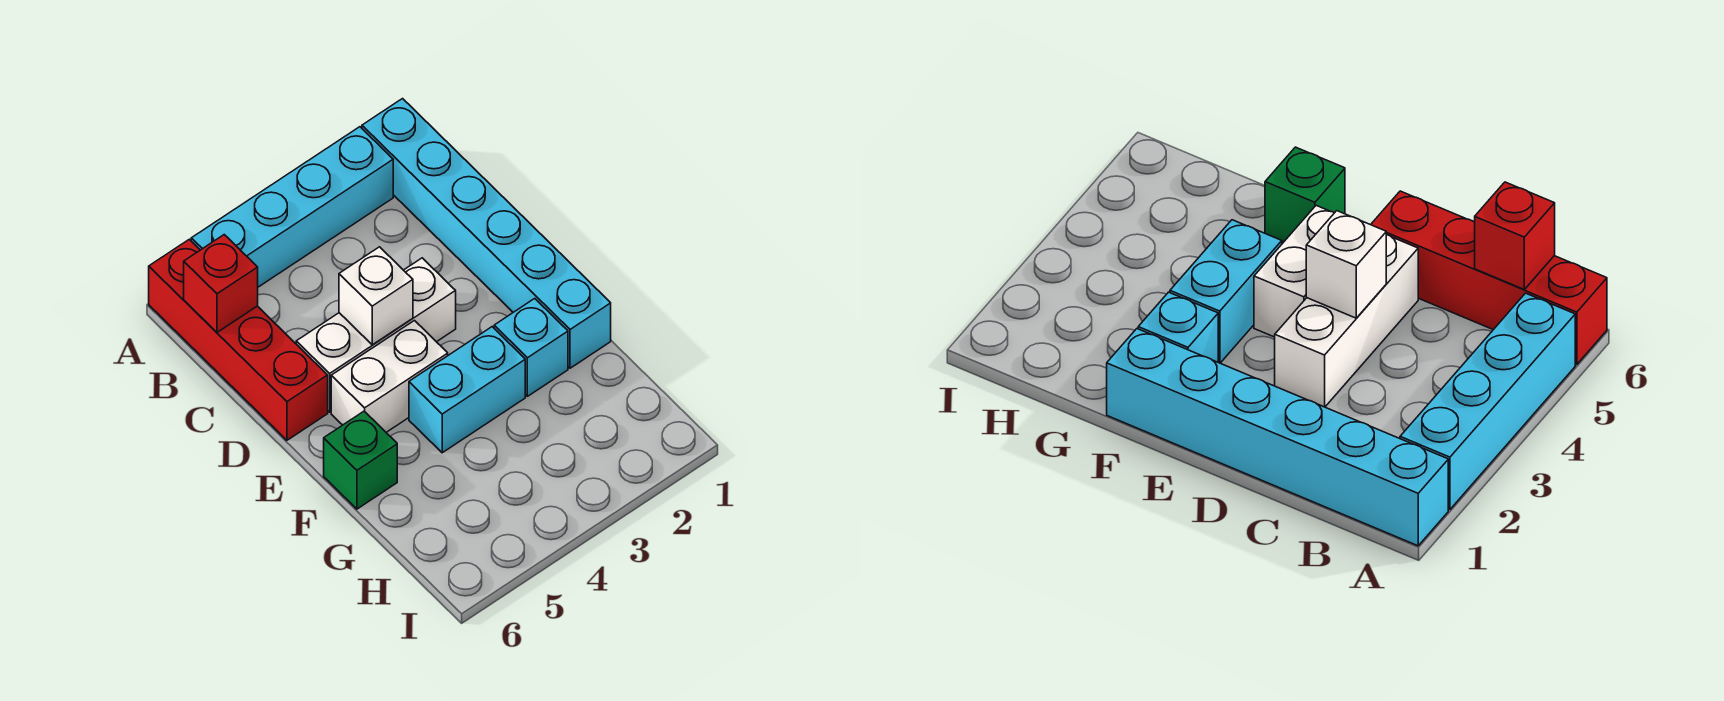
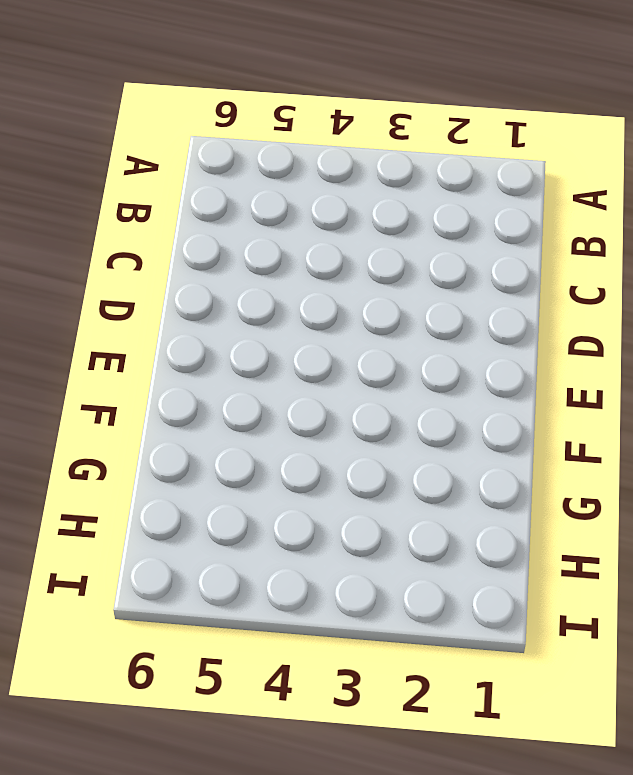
none -> cyan 1x6 brick [362,99,611,368]
none -> cyan 1x4 brick [191,127,393,287]

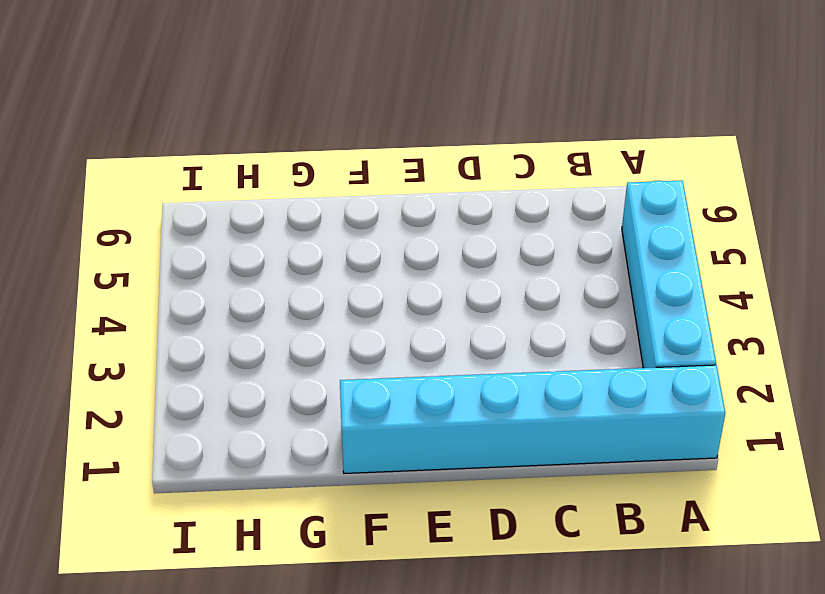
none -> red 1x4 brick [149,239,328,440]
none -> white 1x3 brick [296,258,456,412]

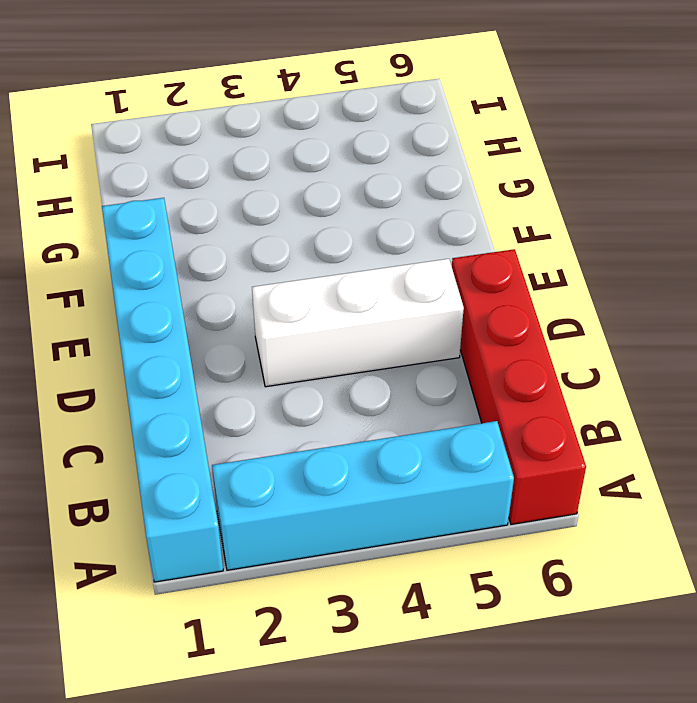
none -> white 1x2 brick [331,321,448,432]
none -> cyan 1x1 brick [494,299,568,396]

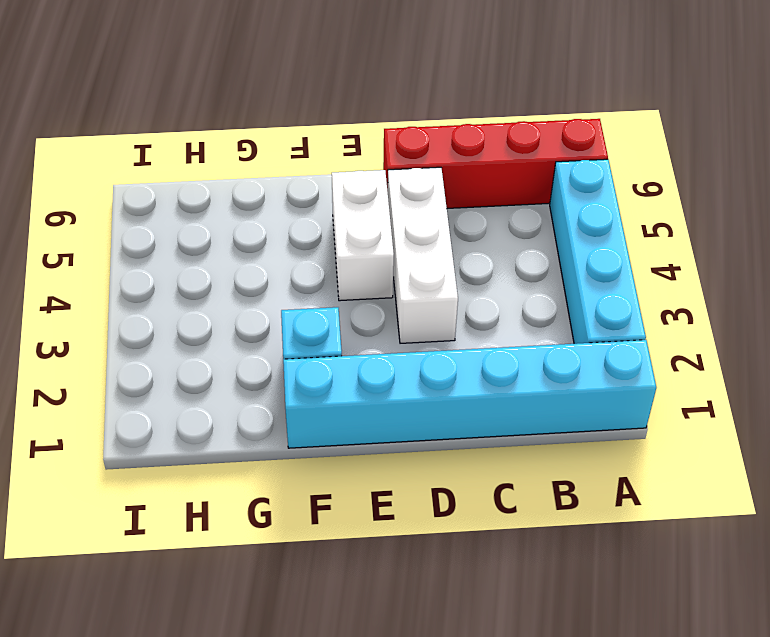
none -> cyan 1x2 brick [409,327,525,453]
none -> green 1x1 brick [324,411,397,509]

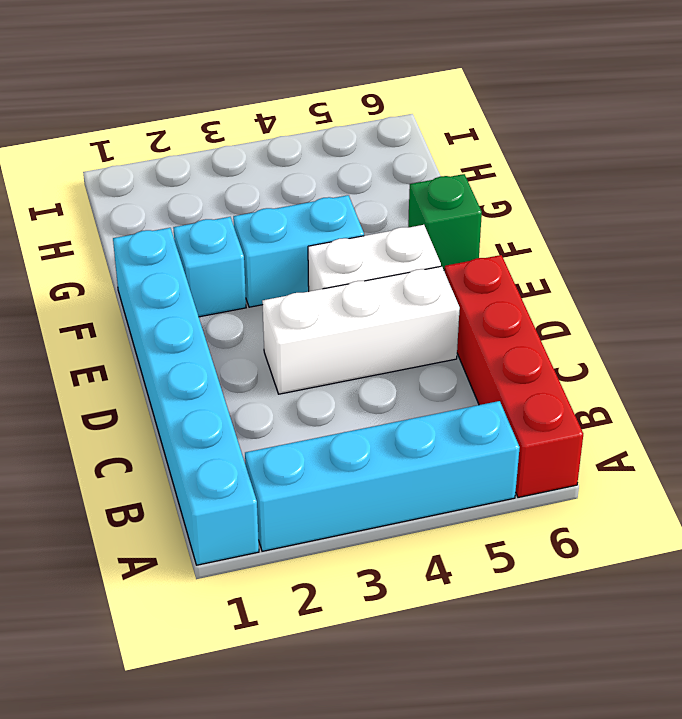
none -> red 1x1 brick [184,235,258,332]
none -> white 1x1 brick [339,247,413,345]

